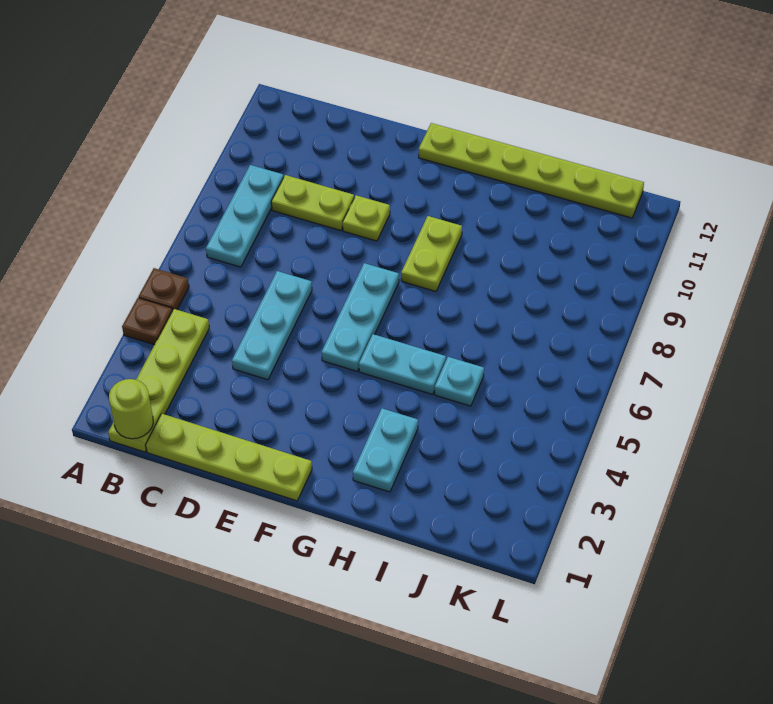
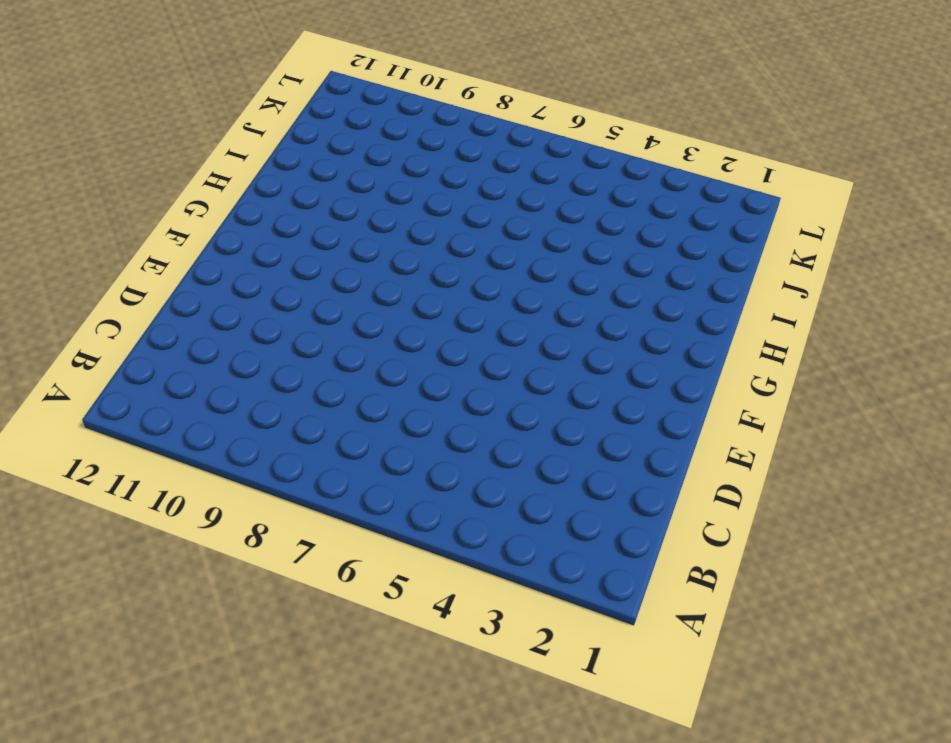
none -> brown 1x1 plate [122,298,172,345]
none -> brown 1x1 plate [139,268,189,311]
none -> lime 1x4 plate [108,309,209,452]

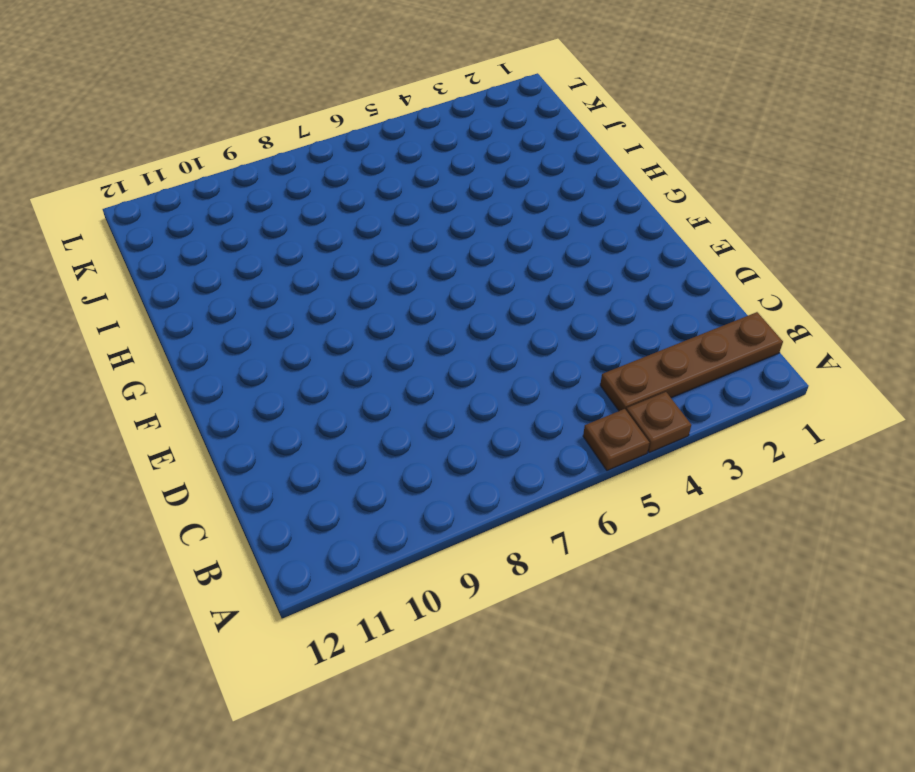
brown 1x4 plate [600,312,783,411] -> lime 1x4 plate [108,309,209,452]
none -> cyan 1x3 plate [206,165,284,267]
none -> lime 1x4 plate [146,414,312,501]
none -> lime 1x2 plate [271,175,354,231]

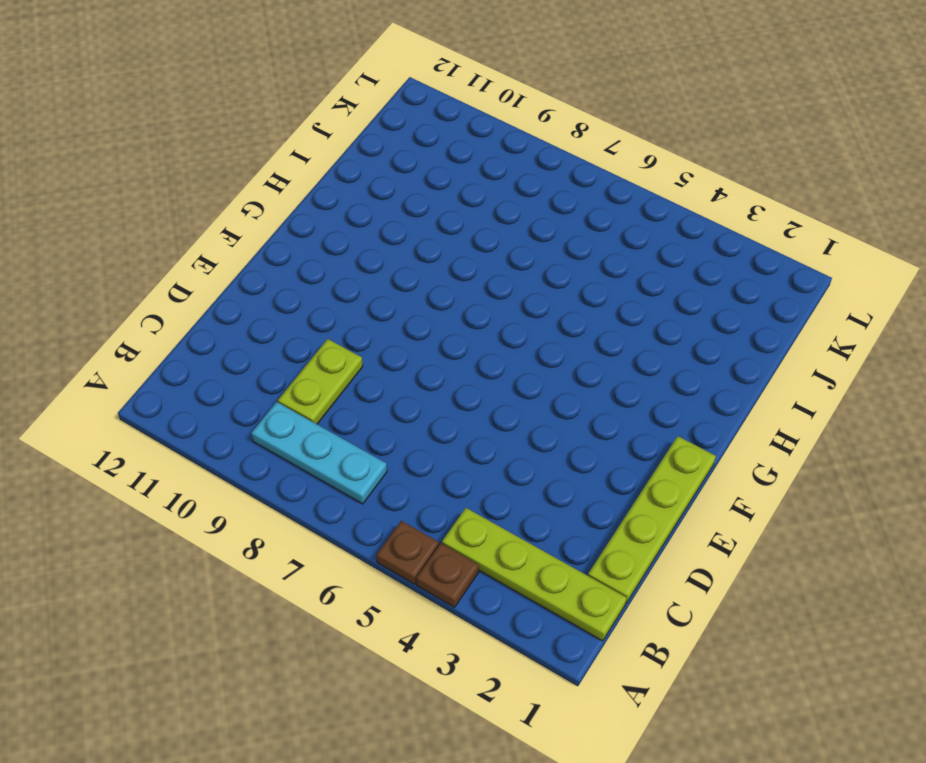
none -> cyan 1x3 plate [232,271,312,380]
none -> lime 1x1 plate [343,195,390,241]
none -> cyan 1x3 plate [321,263,399,371]

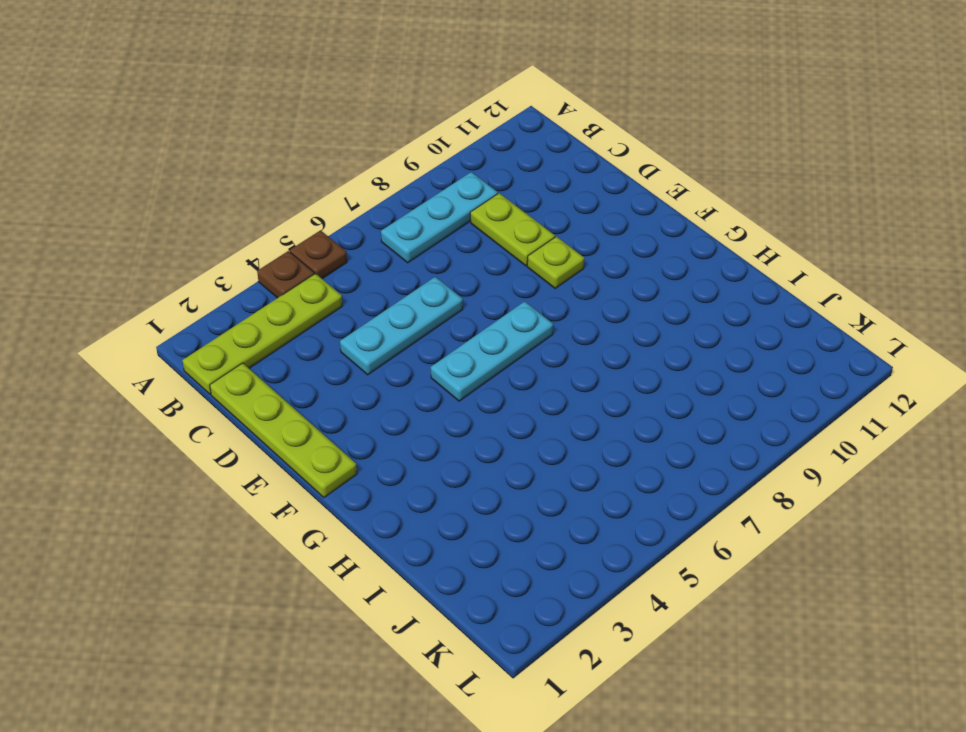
none -> lime 1x6 plate [419,123,644,218]
none -> cyan 1x2 plate [359,334,446,394]
none -> lime 1x2 plate [401,216,462,291]

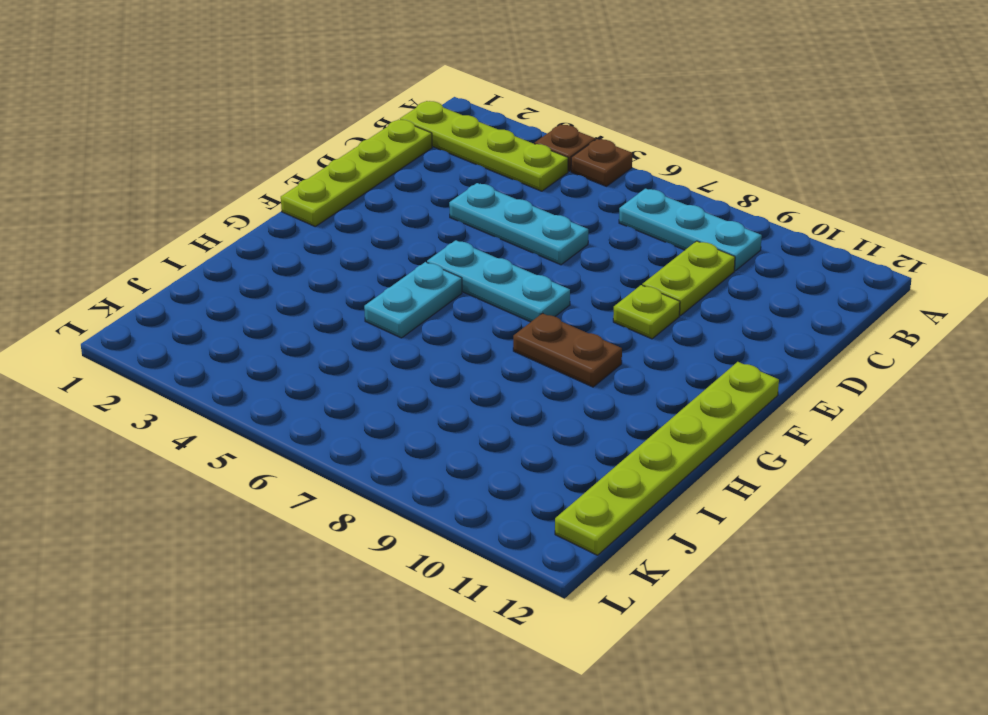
brown 1x2 plate [513,313,622,387] -> lime 1x2 plate [401,216,462,291]
none -> cyan 1x2 plate [353,408,418,492]
none -> cyan 1x1 plate [435,357,484,406]
none -> lime 1x1 round brick [109,379,153,439]

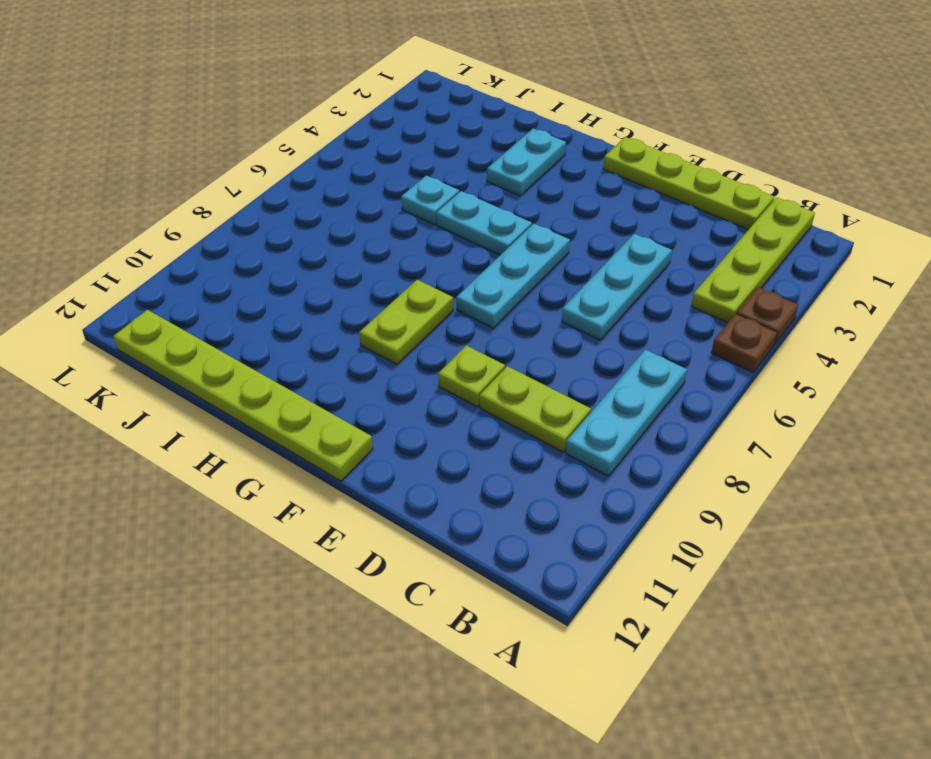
none -> lime 1x1 round brick [109,379,153,439]

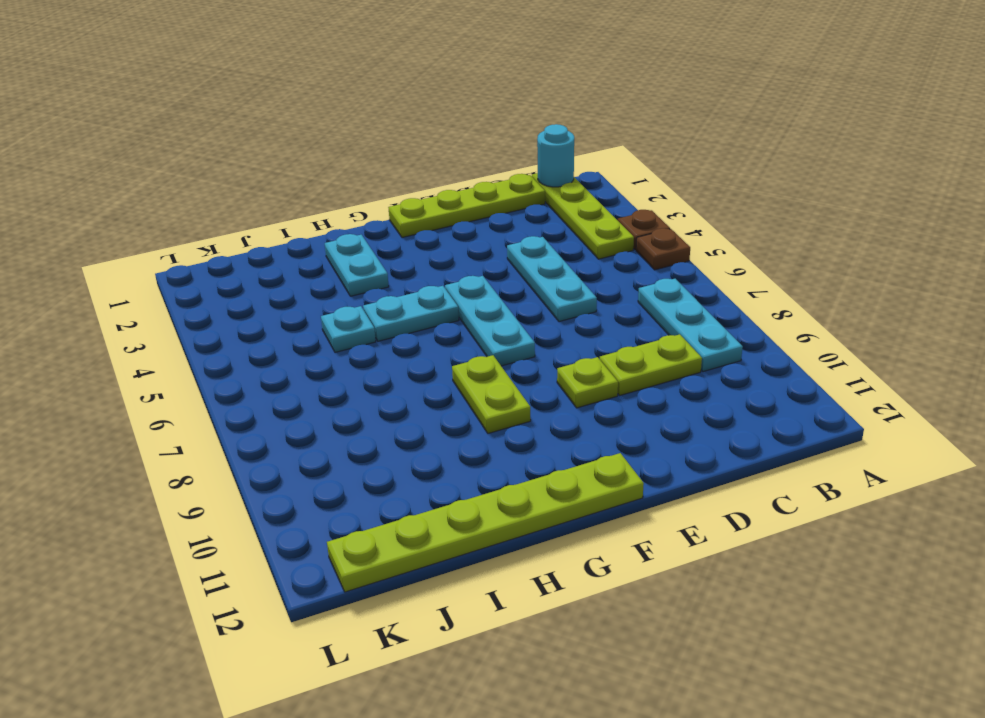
cyan 1x1 round brick [537,124,574,187] -> lime 1x1 round brick [109,379,153,439]

